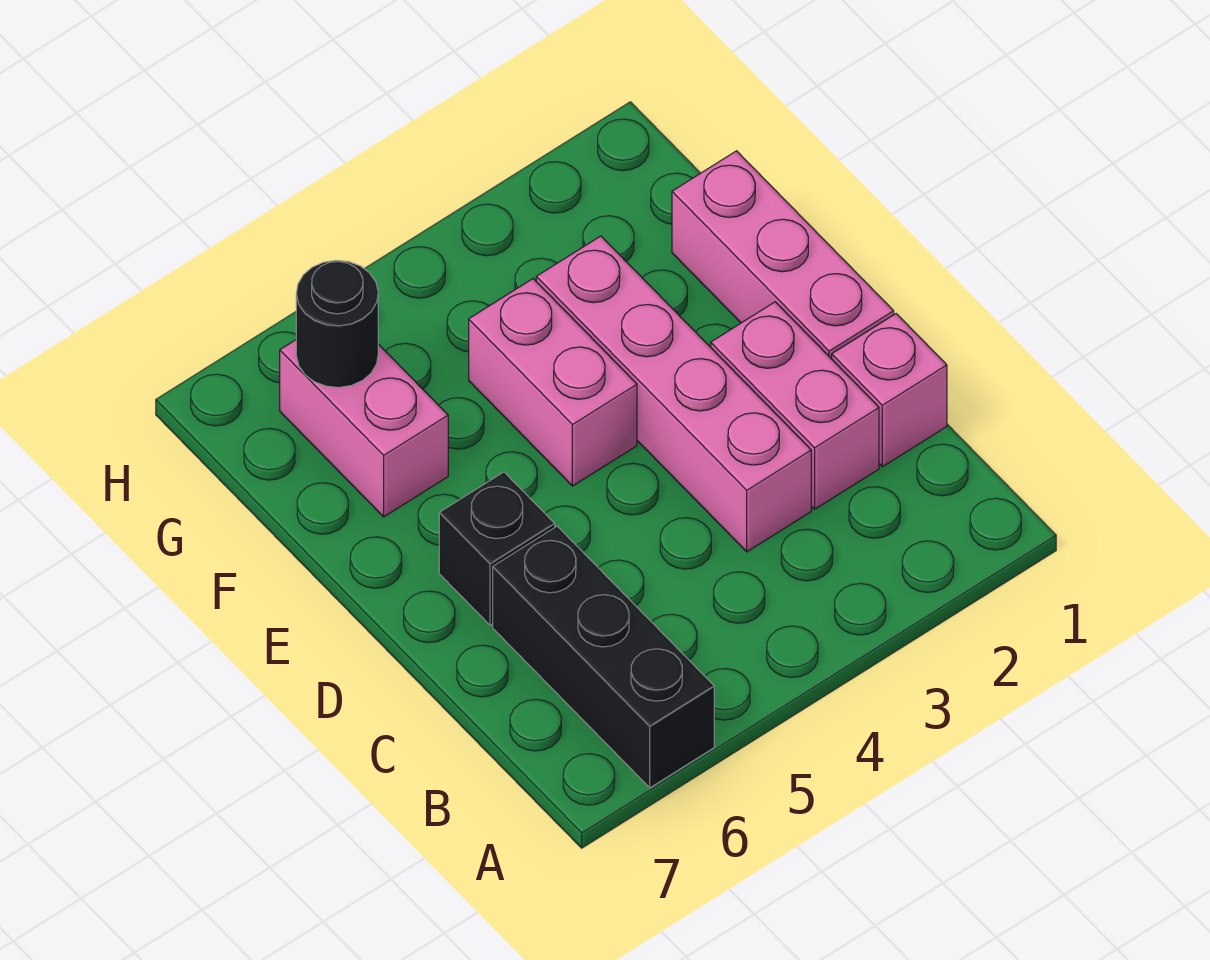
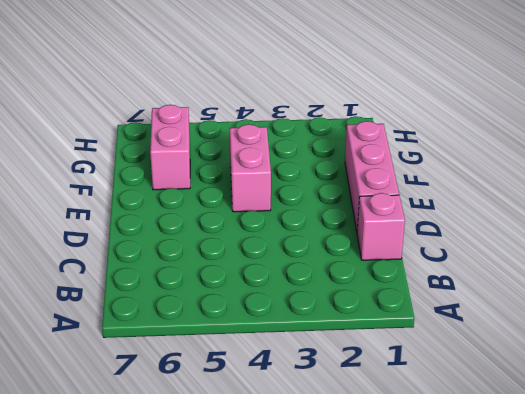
none -> black 1x3 brick [493,526,714,788]
none -> pink 1x2 brick [711,302,879,509]

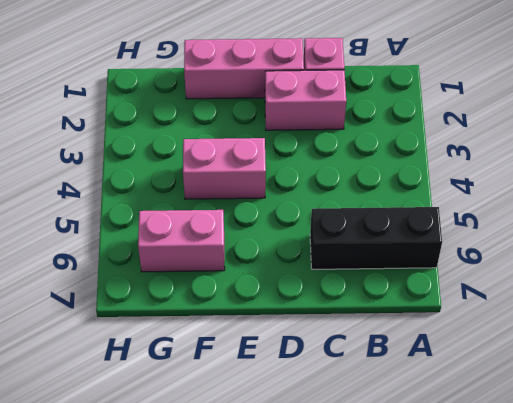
none -> pink 1x4 brick [536,236,811,552]
none -> black 1x1 brick [439,472,555,625]

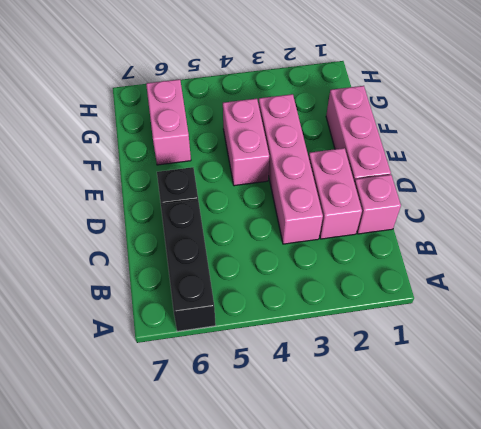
none -> black 1x1 round brick [296,260,378,387]

